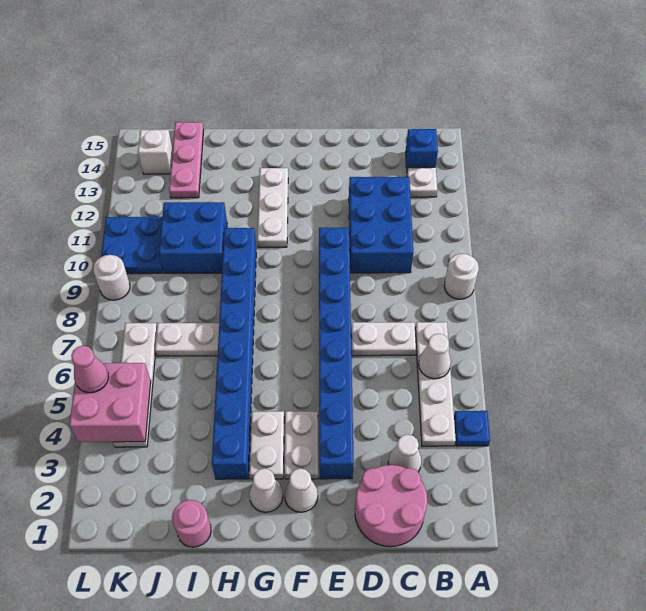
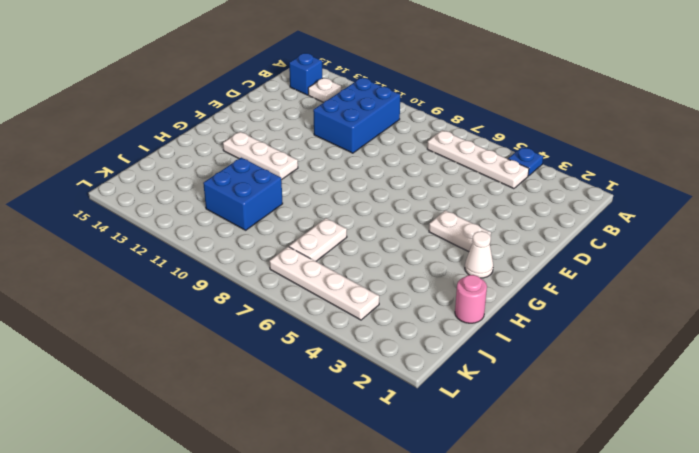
blue 2x3 brick [313,78,400,153] -> blue 2x3 brick turned to [349,177,414,273]
none -> white 1x1 round brick [444,254,479,299]
none -> pink 2x2 round brick [355,465,427,547]
none -> white 1x1 cone [388,434,422,472]

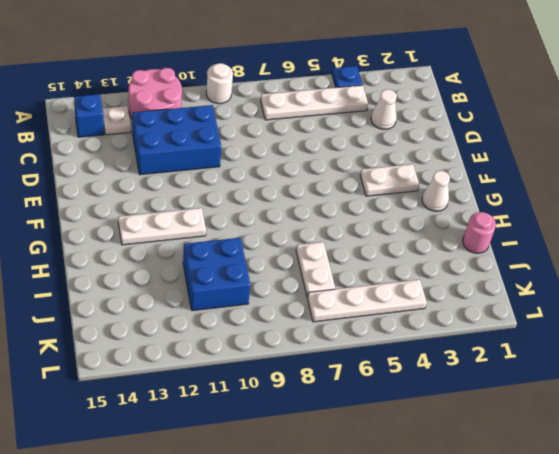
pink 2x2 round brick [129,68,182,118] -> pink 2x2 round brick moved to [355,465,427,547]
none -> white 1x2 plate [351,322,416,356]
none -> blue 1x8 brick [319,228,354,479]
none -> white 1x1 cone [284,468,318,512]

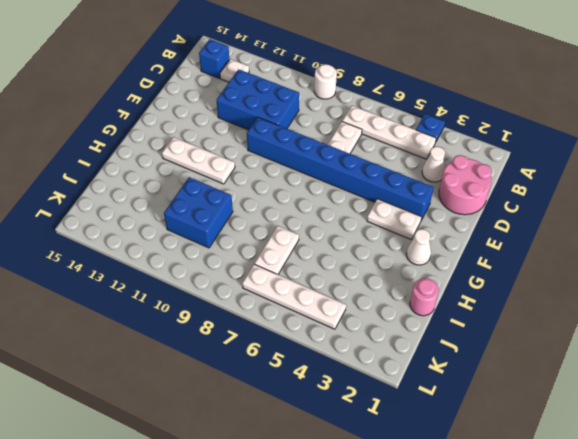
none -> white 1x1 cone [284,468,318,512]
none -> white 1x2 plate [249,411,284,479]
none -> blue 1x8 brick [212,228,256,479]

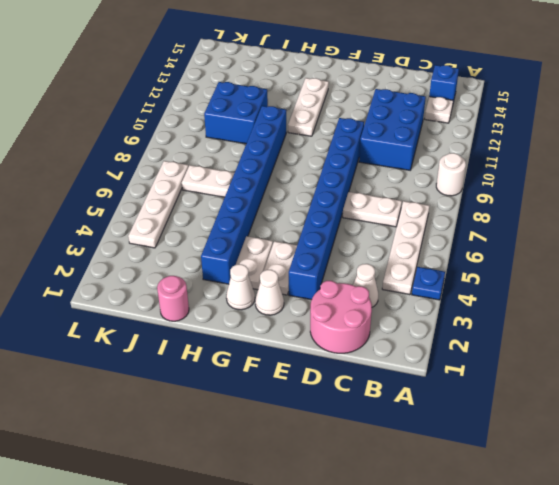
none -> pink 1x3 plate [169,122,204,198]
none -> blue 2x2 plate [101,217,163,274]
none -> white 1x1 brick [138,130,173,174]

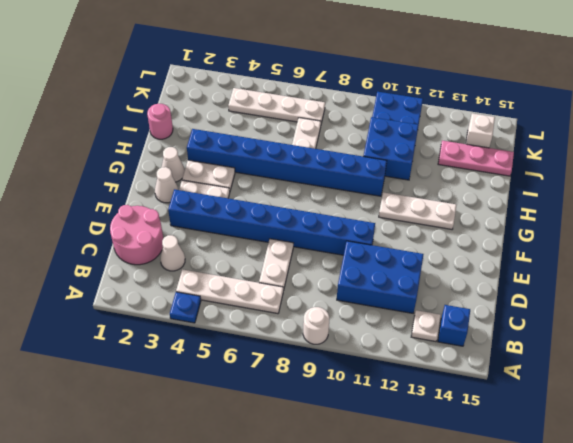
none -> white 1x1 round brick [93,255,130,300]
none -> white 1x1 cone [419,334,451,379]
none -> pink 2x2 brick [69,363,151,442]

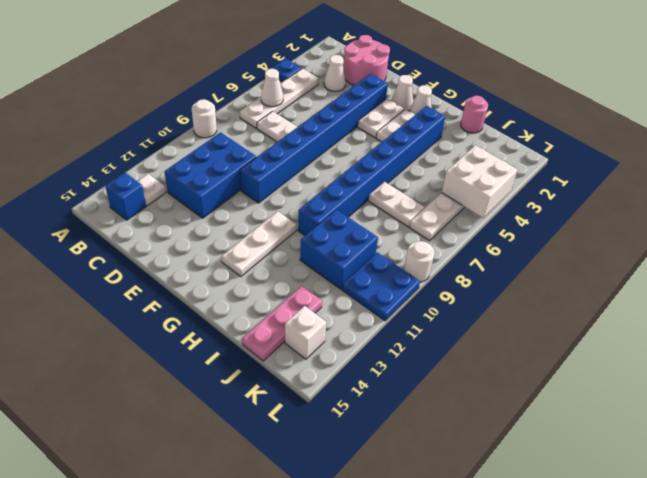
white 2x2 brick [442,145,517,218] -> pink 2x2 brick [69,363,151,442]
none -> pink 1x1 cone [71,346,109,393]

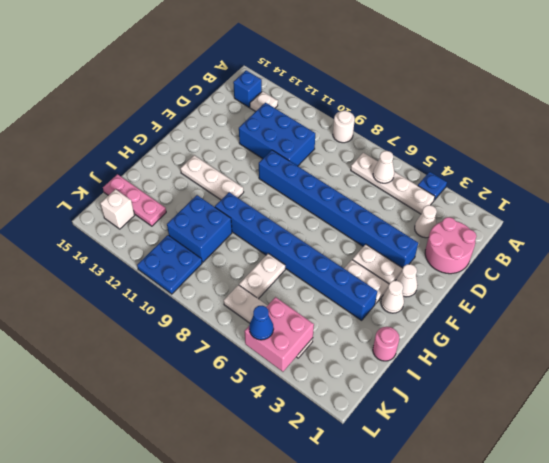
blue 1x1 cone [249,306,274,340] -> pink 1x1 cone [71,346,109,393]
none -> white 1x2 plate [351,322,416,356]
none -> white 1x1 round brick [93,255,130,300]

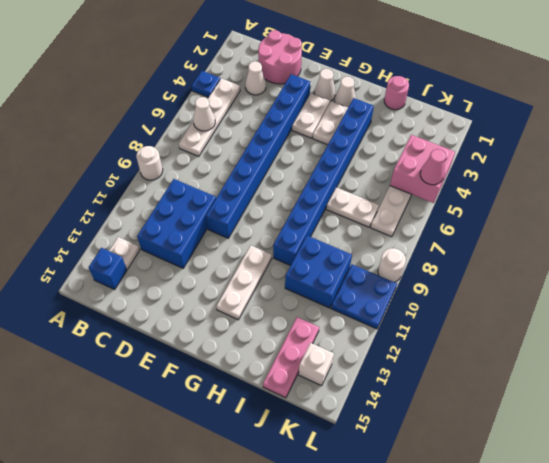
none -> white 1x2 plate [351,322,416,356]

